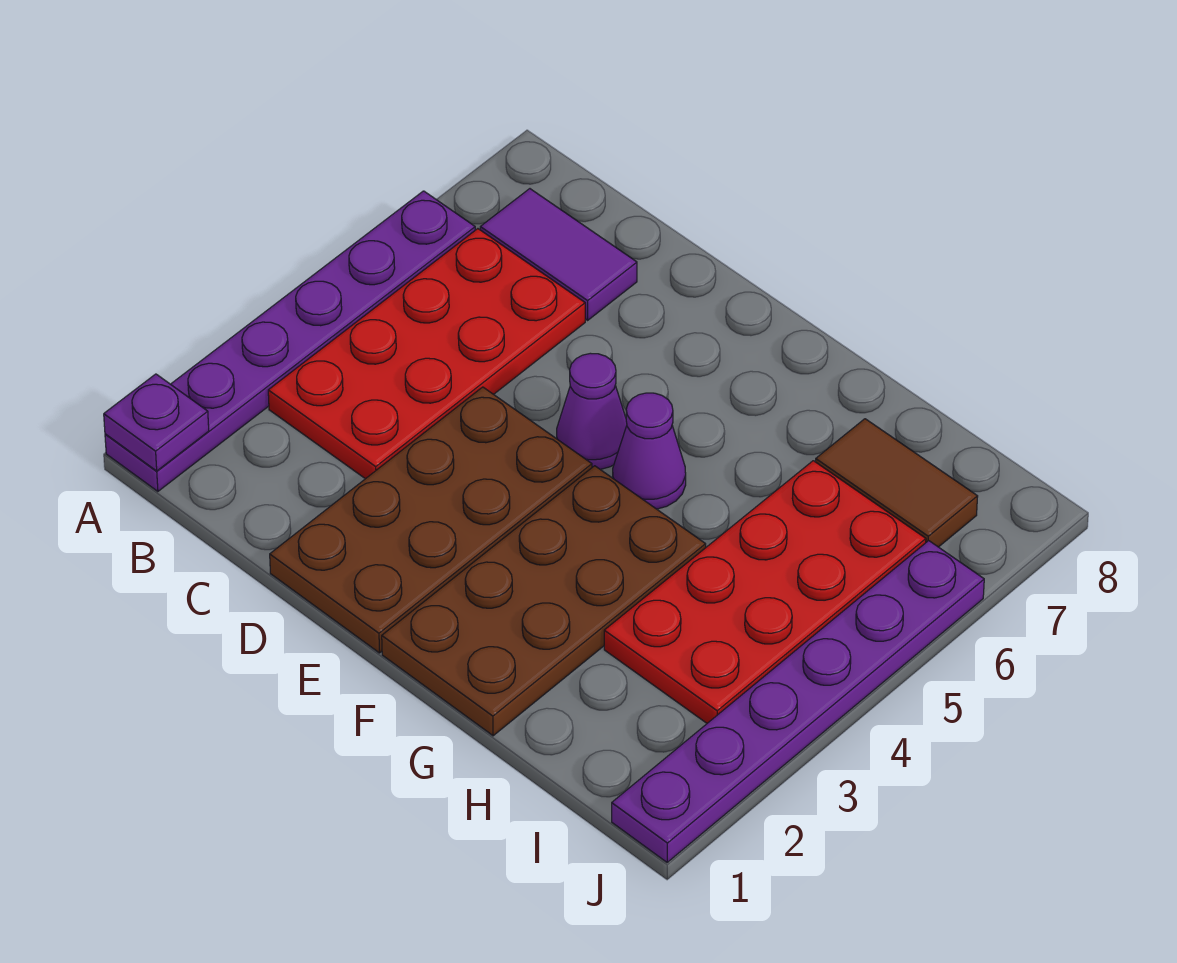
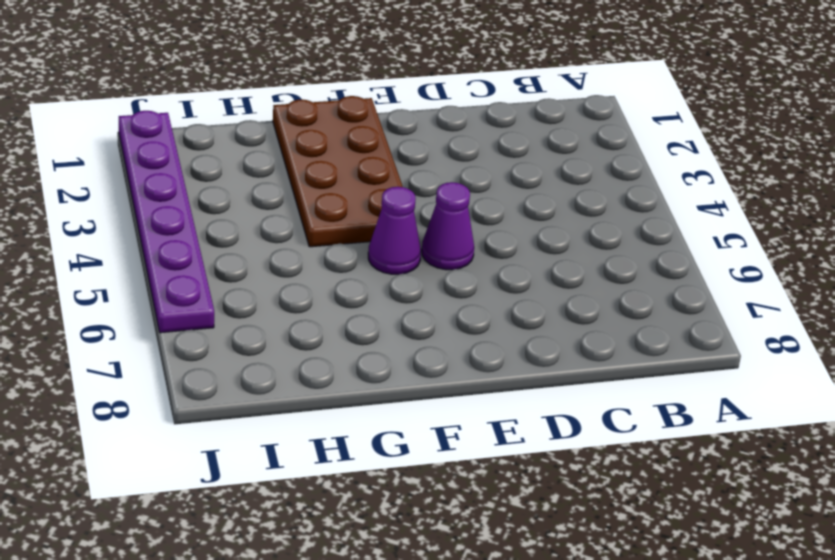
none -> purple 1x6 plate [105,191,475,491]
none -> red 2x4 plate [268,229,585,479]

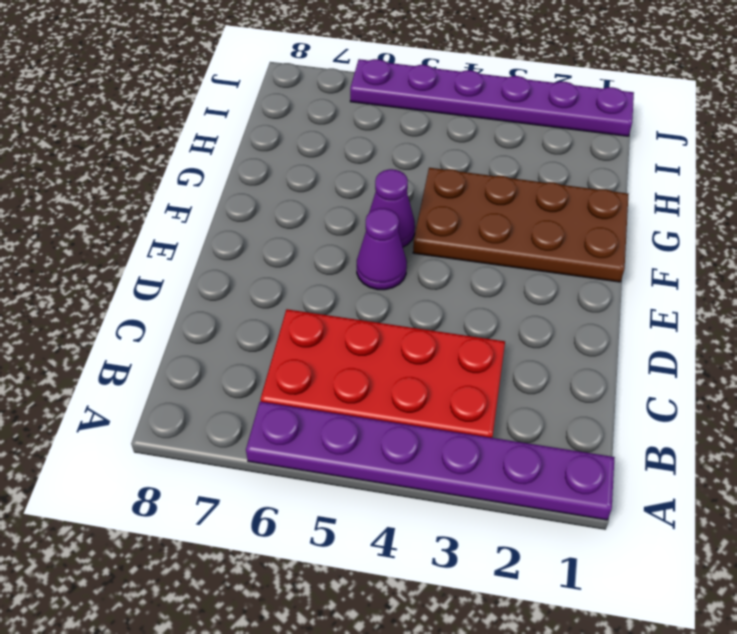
none -> purple 1x2 tile [480,189,637,320]
none -> brown 2x4 plate [270,387,592,653]

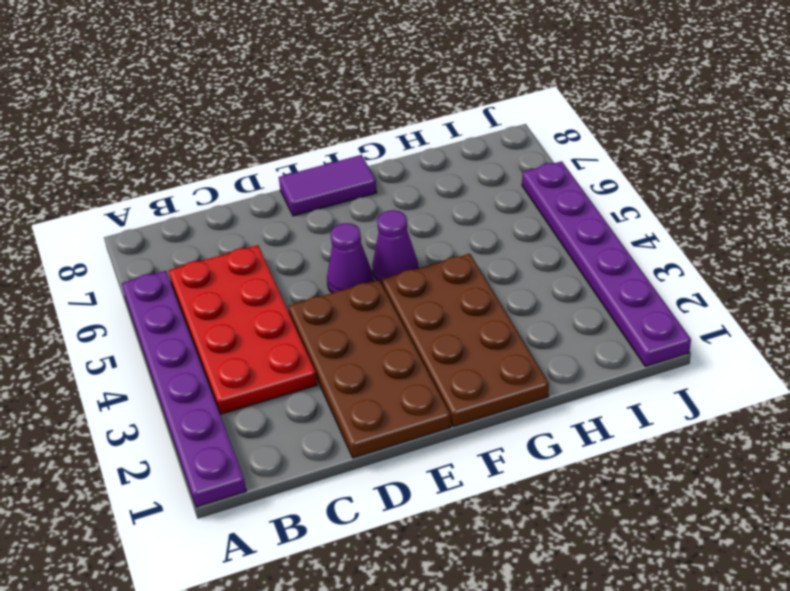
purple 1x2 tile [279,155,377,216] -> purple 1x2 tile moved to [480,189,637,320]
none -> red 2x4 plate [604,461,926,723]
none -> brown 1x2 tile [816,419,978,547]

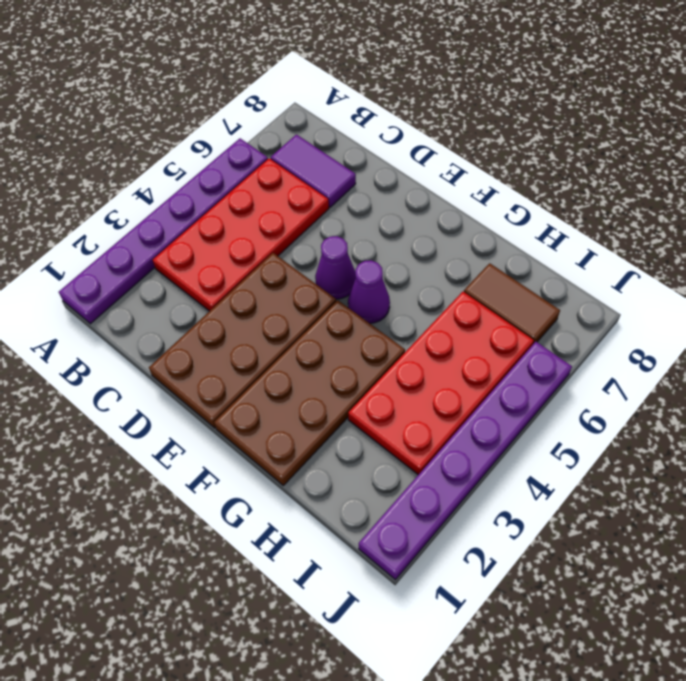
none -> purple 1x1 plate [104,374,209,471]

